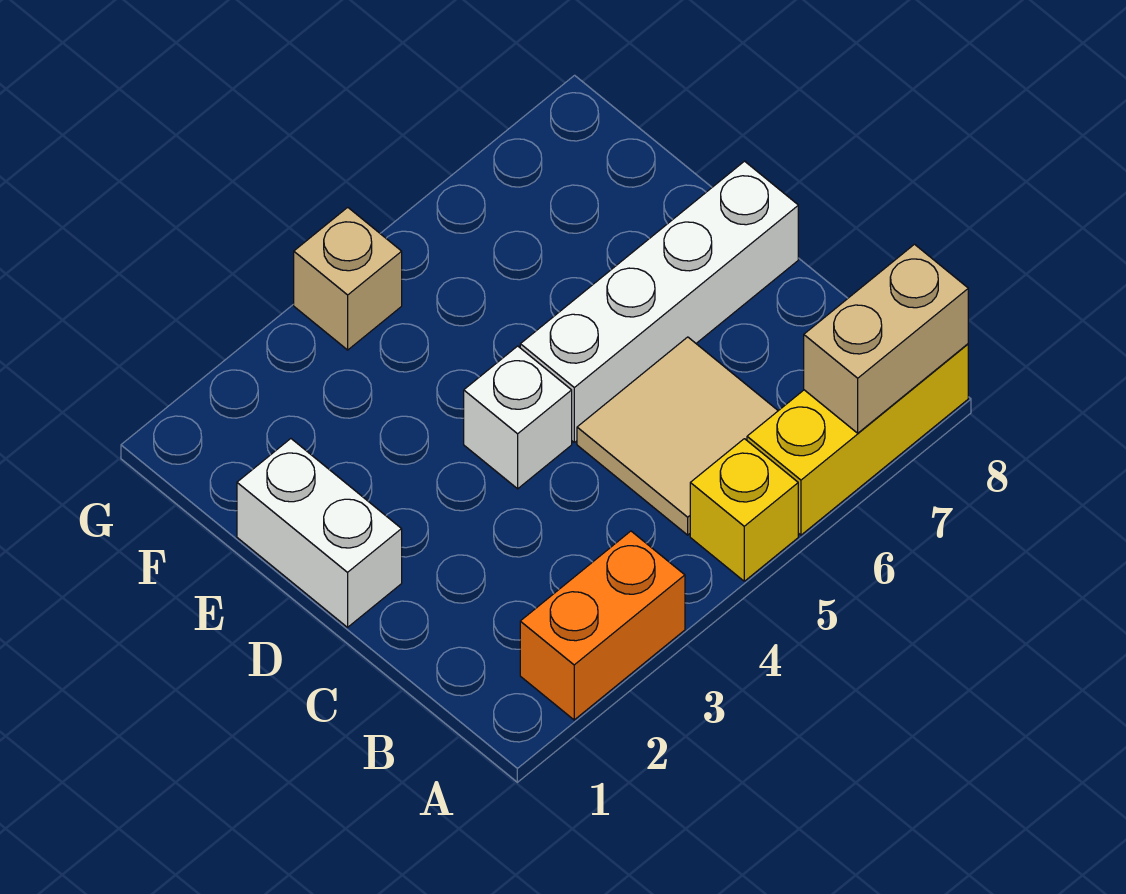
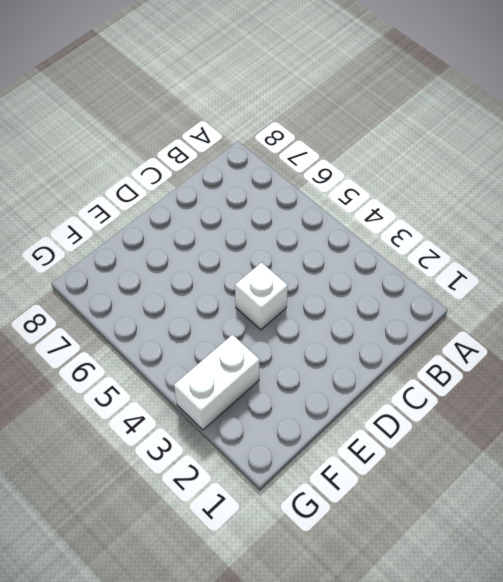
white 1x2 brick [174,335,260,430] -> white 1x2 brick moved to [237,439,402,627]
none -> orange 1x2 brick [520,531,685,720]
none -> yellow 1x1 brick [690,439,798,581]

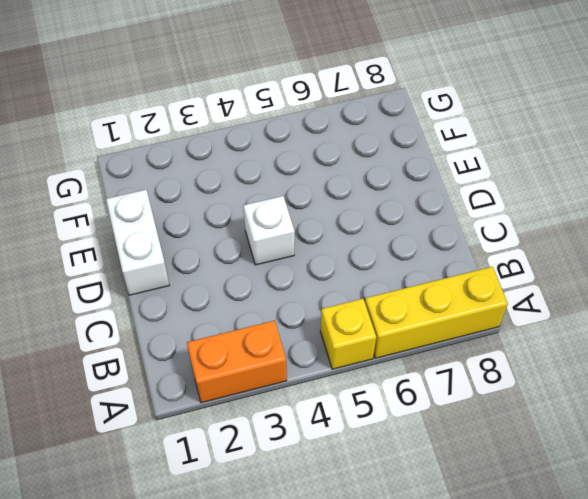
none -> tan 2x2 tile [577,337,778,535]
none -> white 1x4 brick [520,161,798,442]

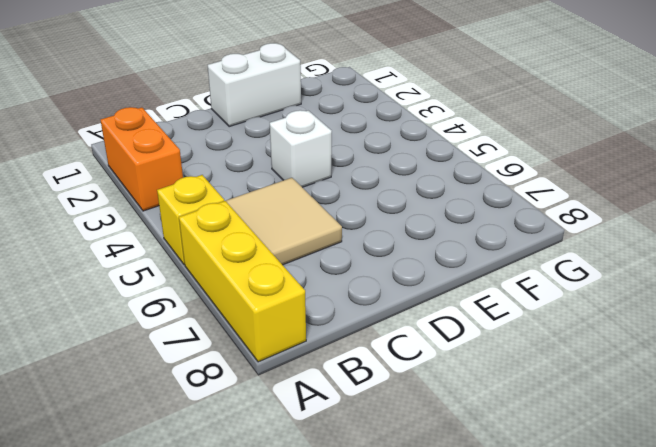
none -> white 1x4 brick [520,161,798,442]
none -> tan 1x1 brick [294,207,402,350]

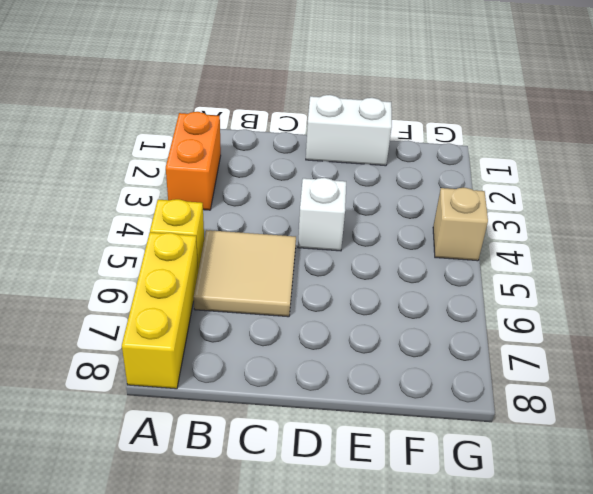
none -> white 1x4 brick [520,161,798,442]
none -> tan 1x2 brick [804,244,968,433]

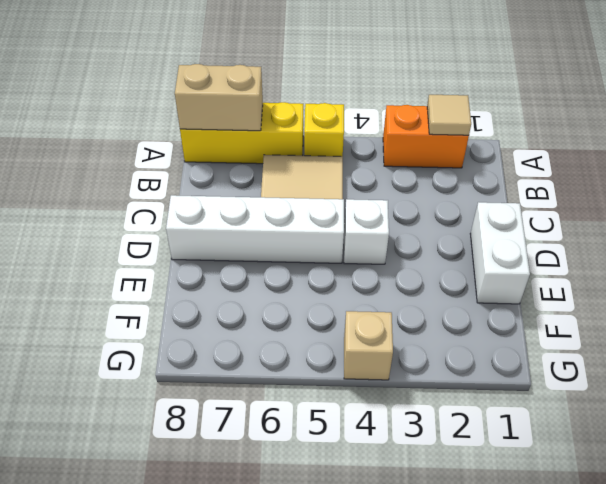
tan 1x1 tile [427,95,471,135] -> none

